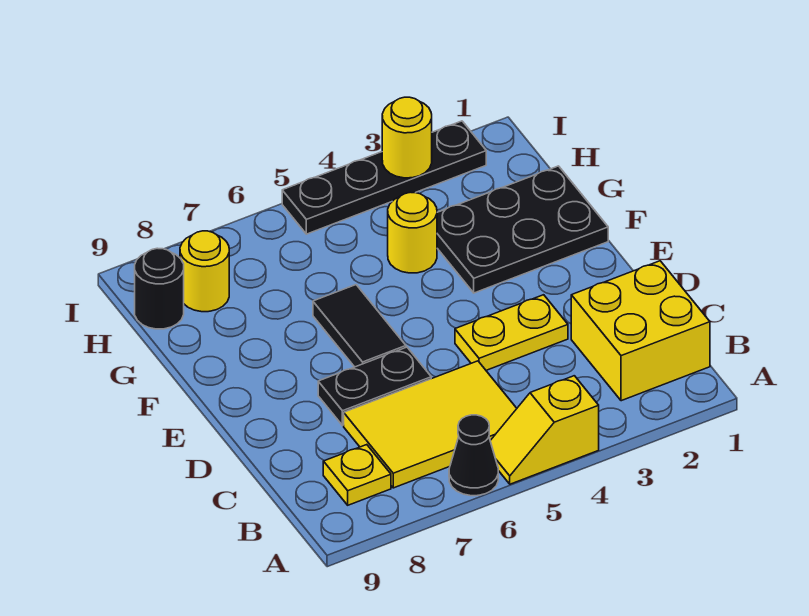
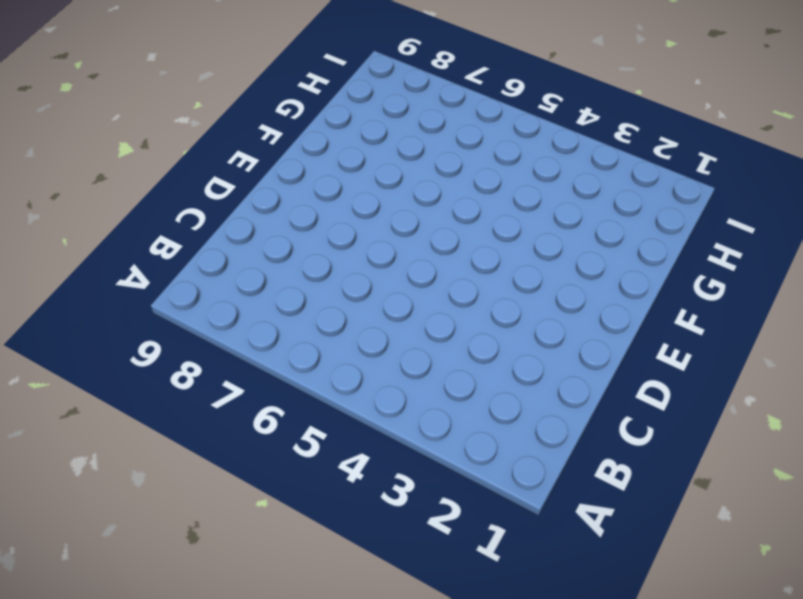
none -> yellow 1x2 slope [490,376,599,484]
none -> black 1x1 cone [449,415,498,496]
none -> yellow 2x2 brick [571,261,710,401]

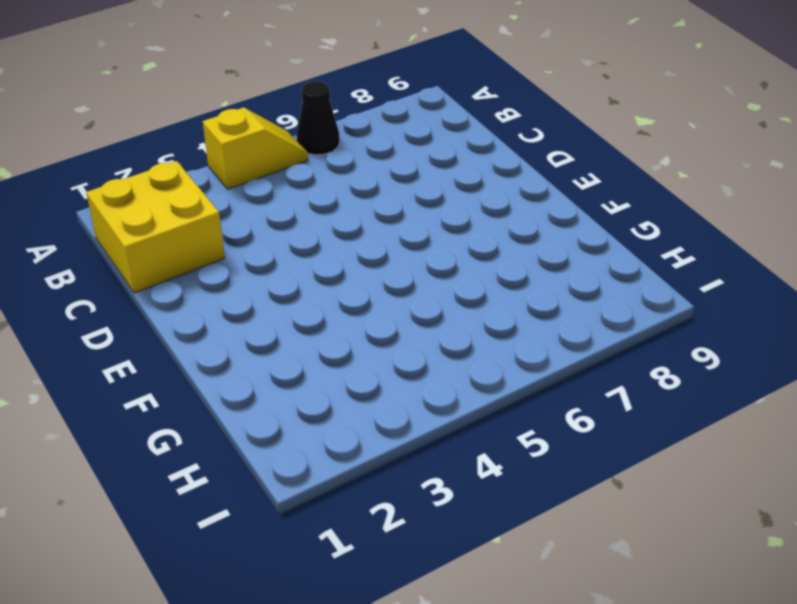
none -> yellow 2x3 tile [344,361,517,488]
none -> yellow 1x1 plate [323,445,391,505]
none -> yellow 1x2 plate [455,295,568,370]

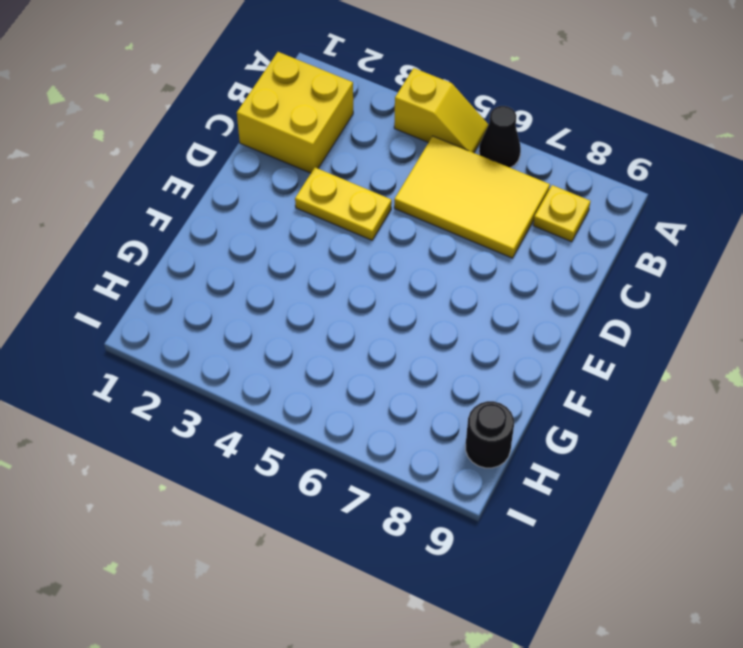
none -> black 1x2 plate [318,347,431,425]
none -> black 1x2 tile [313,285,406,367]
none -> black 2x3 plate [437,166,608,293]

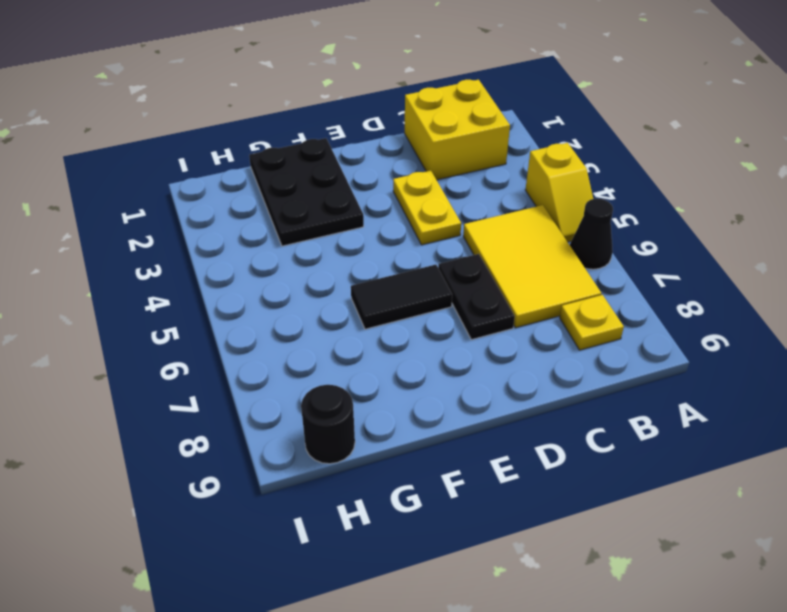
none -> yellow 1x1 round brick [388,192,437,273]
none -> yellow 1x1 round brick [180,231,229,312]
none -> black 1x4 plate [282,121,486,234]

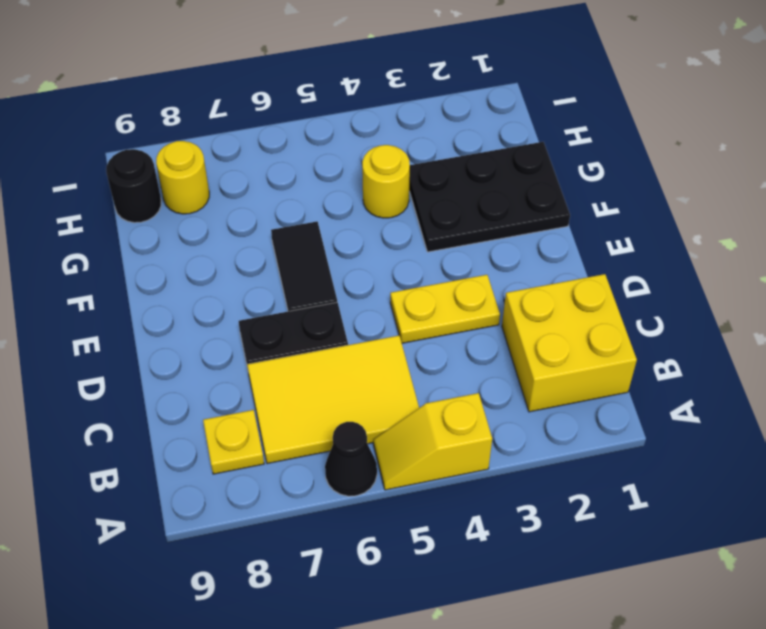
none -> black 1x4 plate [282,121,486,234]
none -> yellow 1x1 round brick [382,97,432,178]

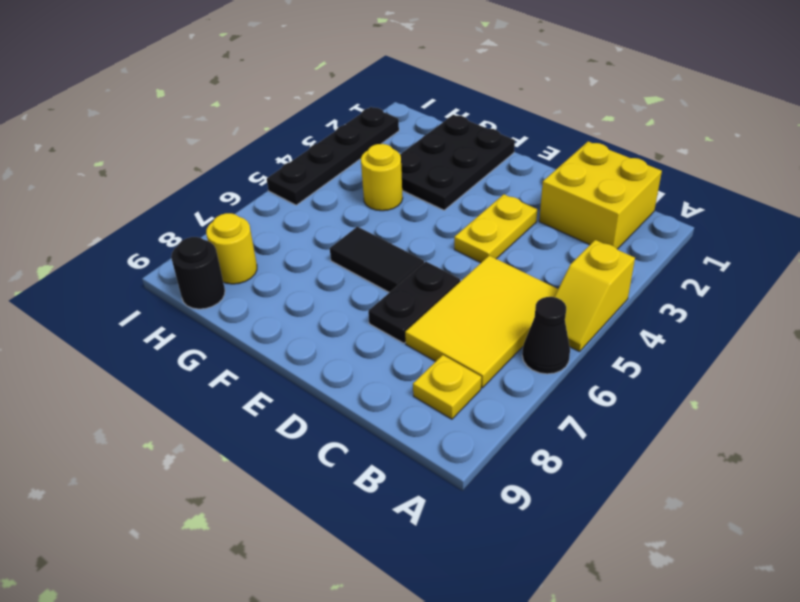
none -> yellow 1x1 round brick [382,97,432,178]

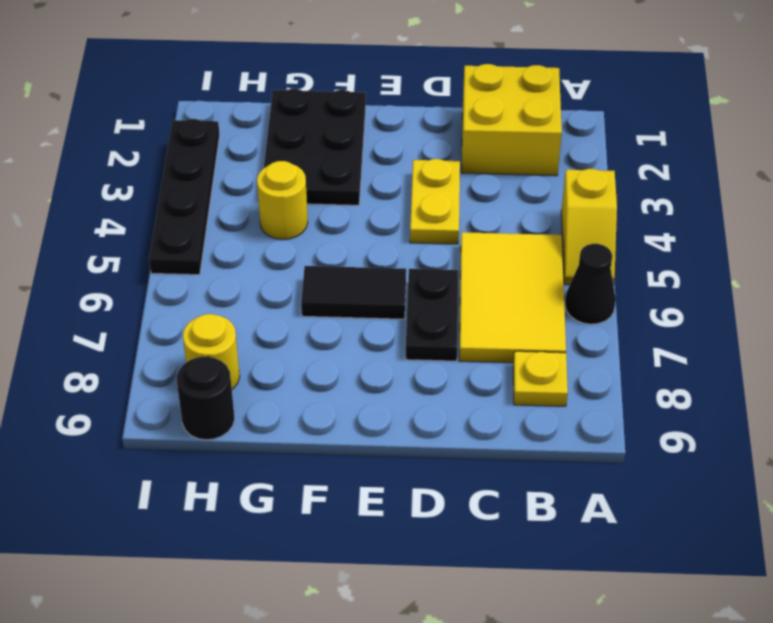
none -> yellow 1x1 round brick [382,97,432,178]

